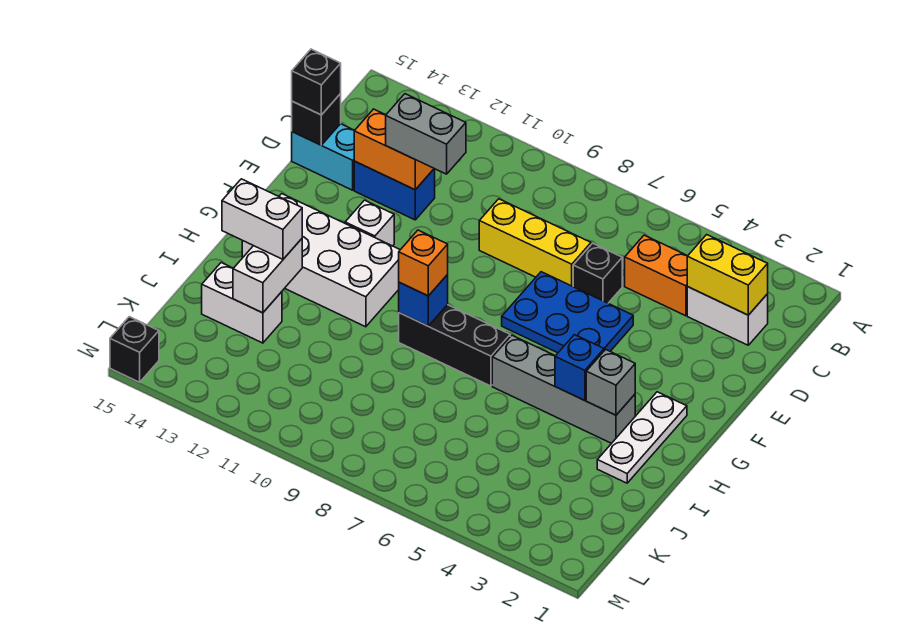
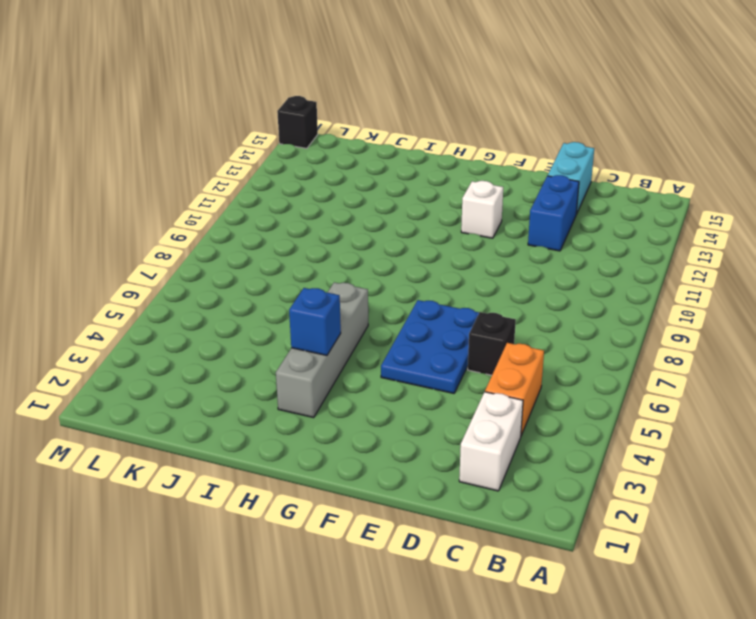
none -> yellow 1x3 brick [479,199,591,286]
none -> white 1x3 plate [597,392,687,483]
none -> white 2x4 brick [242,194,400,327]

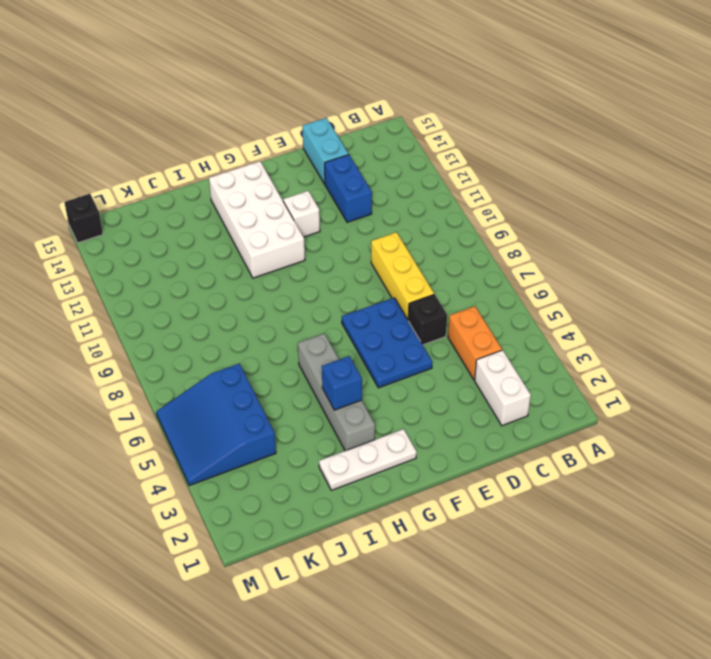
blue 3x3 slope [156,364,276,486] -> none
none -> black 1x3 brick [399,305,510,386]
none -> white 1x2 brick [202,263,282,343]
none -> yellow 1x2 brick [687,235,768,315]

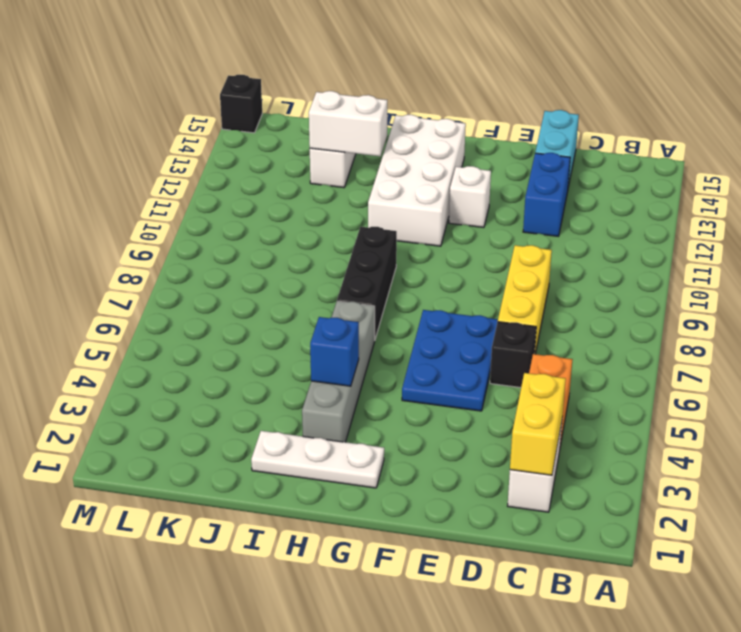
none -> orange 1x2 brick [354,109,434,190]
none -> black 1x1 brick [292,94,341,145]
none -> grey 1x1 brick [586,349,635,415]

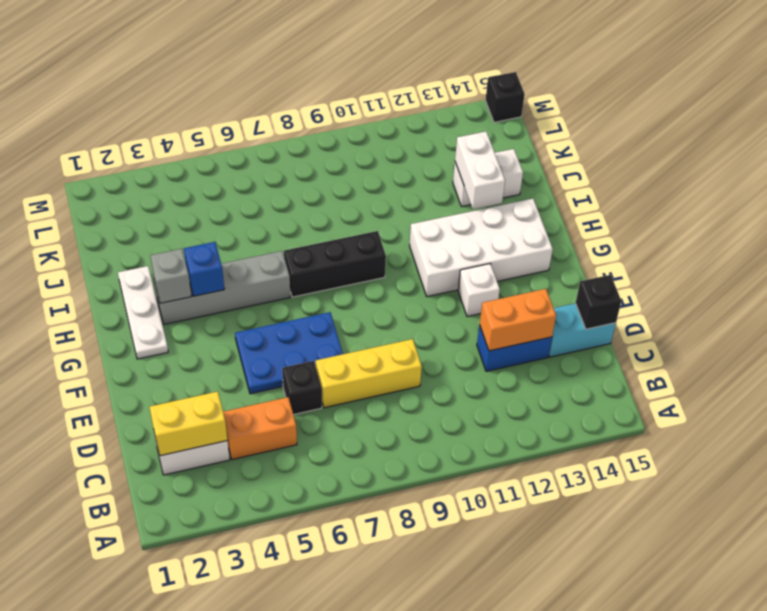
none -> blue 1x1 brick [399,275,448,326]
none -> grey 1x2 brick [386,94,466,174]
none -> black 1x1 brick [292,49,341,115]

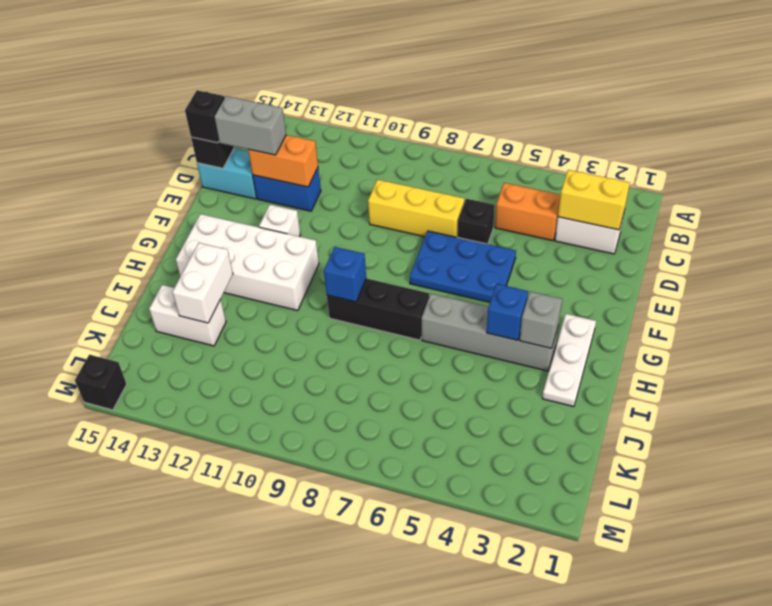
grey 1x2 brick [214,96,286,155] -> grey 1x2 brick moved to [386,94,466,174]
none -> orange 1x1 brick [399,230,448,296]
none -> white 1x2 brick [222,179,302,259]

